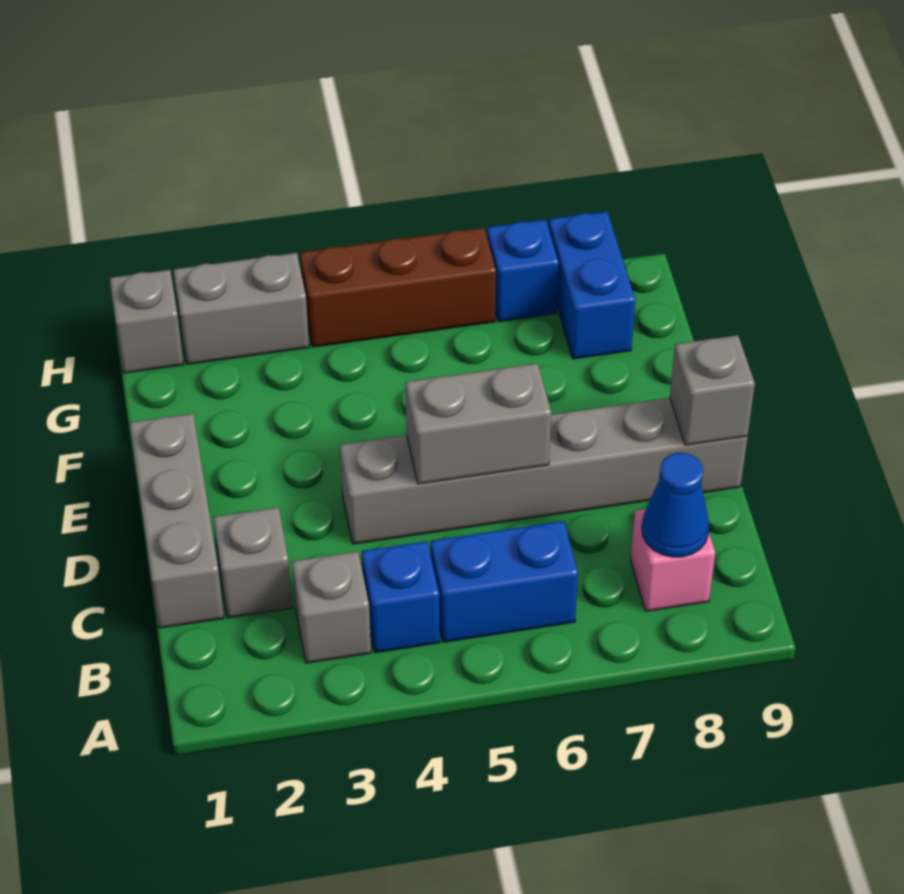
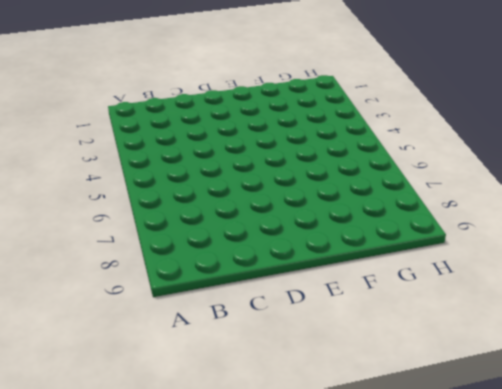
none -> grey 1x1 brick [292,551,371,663]
none -> blue 1x1 brick [362,541,440,653]
none -> blue 1x2 brick [431,521,578,642]

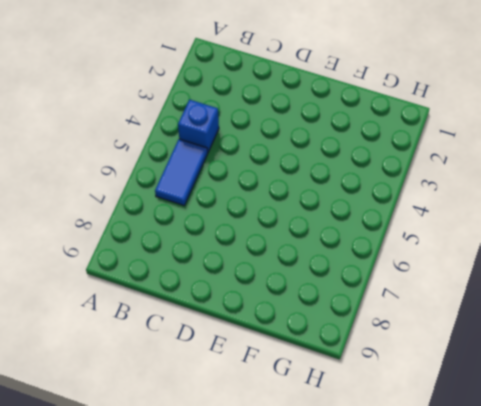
blue 1x2 tile [155,139,208,206] -> blue 1x2 brick [431,521,578,642]
none -> grey 1x1 brick [292,551,371,663]
none -> pink 1x1 brick [631,509,715,611]
none -> grey 1x3 brick [130,413,224,628]

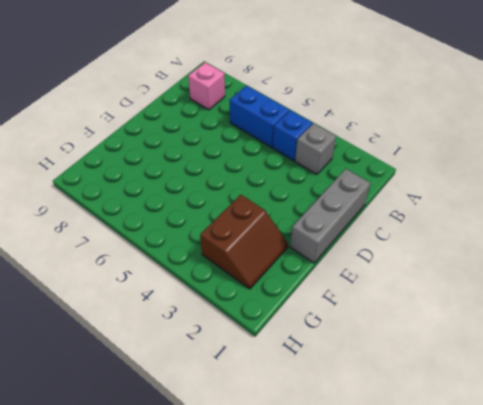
brown 2x2 slope [200,195,288,289] -> none
none -> grey 1x1 brick [213,507,292,618]
none -> grey 1x6 brick [340,398,747,544]
none -> blue 1x2 brick [549,211,635,359]

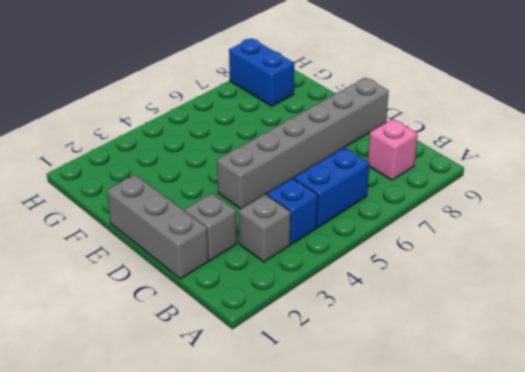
none -> grey 1x1 brick [110,270,184,373]
none -> grey 1x2 brick [174,253,309,364]
none -> brown 1x3 brick [300,228,496,347]

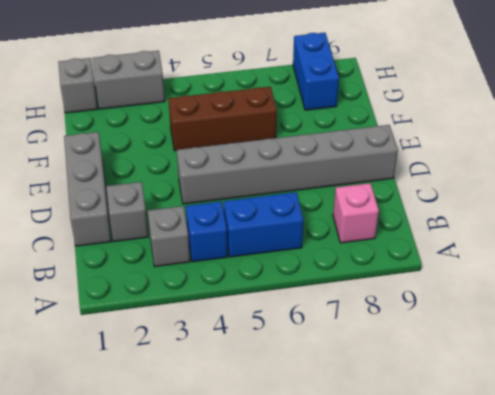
brown 1x3 brick [168,87,277,151] -> brown 1x3 brick moved to [300,228,496,347]
none -> blue 1x1 brick [487,220,559,321]
none -> blue 1x1 cone [642,453,709,557]
none -> grey 1x2 brick [405,363,551,484]

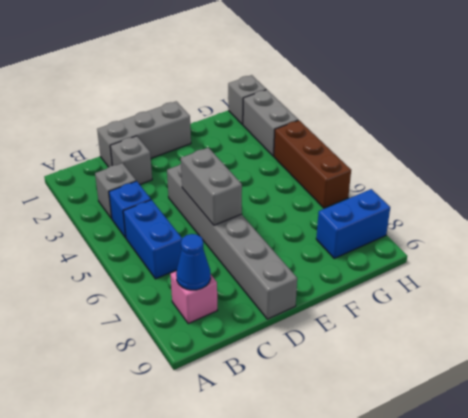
none -> blue 1x1 brick [487,220,559,321]
none -> grey 1x1 brick [670,335,755,445]

